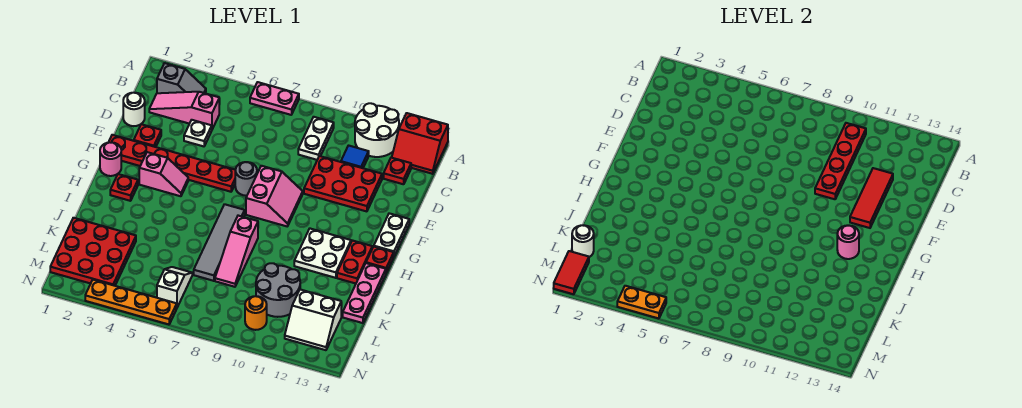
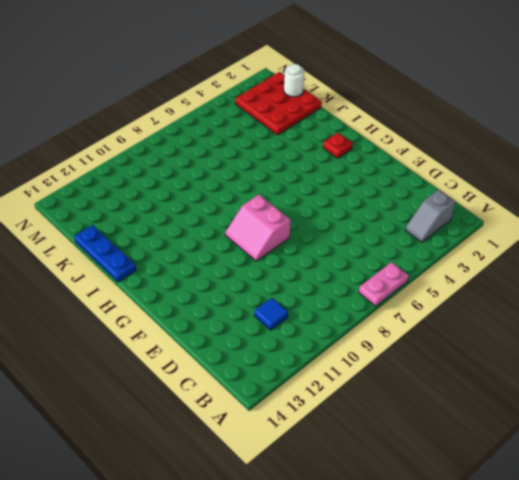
blue 1x3 plate [74,225,136,282] -> pink 1x3 plate [343,263,386,323]
none -> white 2x2 round brick [355,103,399,157]
none -> red 2x2 slope [392,113,448,174]
none -> white 1x2 plate [298,117,334,160]
none -> pink 1x3 slope [149,92,219,129]

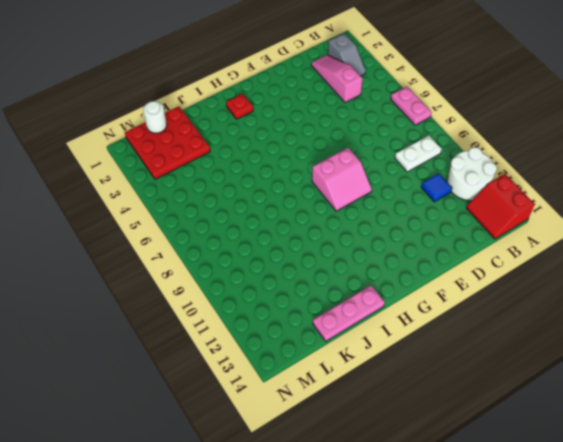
none -> red 1x1 plate [384,158,411,184]
none -> white 1x1 round brick [123,93,145,126]
none -> white 1x1 plate [184,120,212,146]
none -> red 2x3 plate [304,156,382,211]

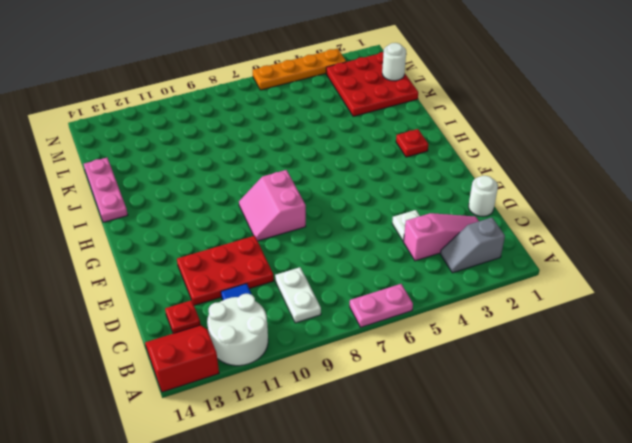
none -> red 1x1 plate [134,124,161,147]
none -> red 1x6 plate [108,135,235,192]
none -> grey 1x1 round brick [235,162,257,196]
none -> white 1x2 plate [374,213,409,256]

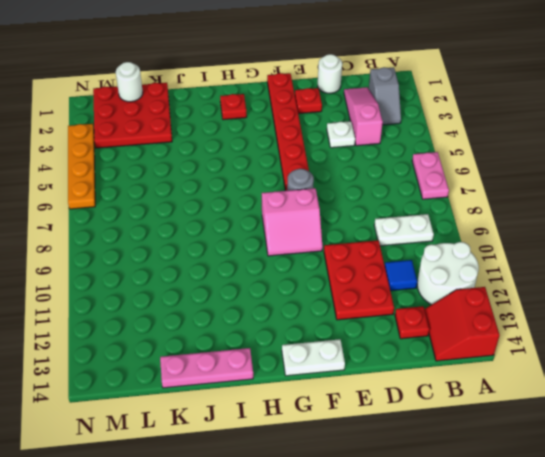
none -> pink 1x1 round brick [100,142,121,176]
none -> pink 1x2 slope [139,152,188,196]
none -> grey 1x4 tile [194,204,245,281]
none -> white 2x2 plate [294,229,351,278]

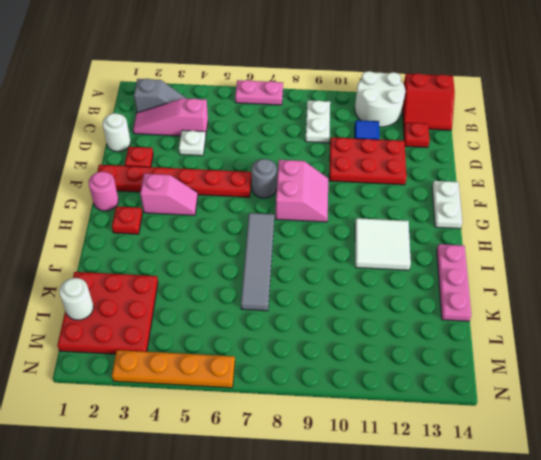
white 2x2 tile [355,218,411,270] -> white 2x2 plate [294,229,351,278]
none -> red 1x2 plate [337,240,372,284]
none -> red 1x1 plate [366,247,394,273]
none -> pink 1x3 slope [215,216,258,287]
none -> grey 2x2 round brick [256,263,300,317]

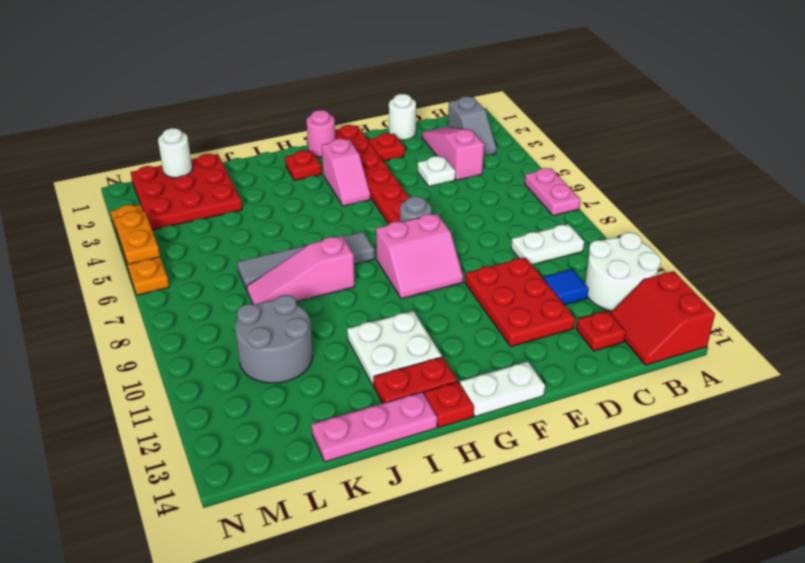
none -> white 1x2 slope [157,267,192,307]
none -> white 2x2 slope [285,290,341,350]
none -> orange 1x1 round brick [245,296,267,330]
none -> red 1x4 plate [815,123,866,199]

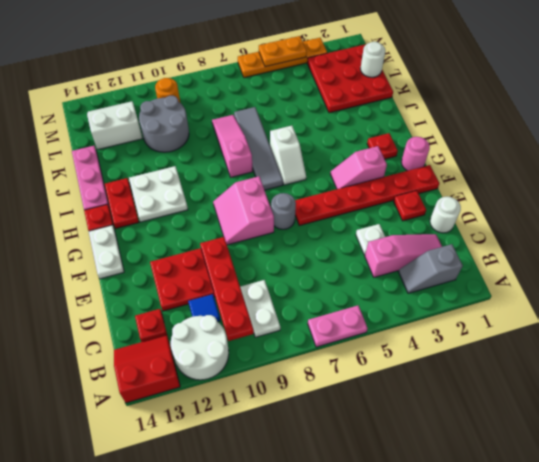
white 1x2 slope [270,126,306,185] -> white 1x2 slope moved to [157,267,192,307]
none -> red 1x3 tile [850,168,893,228]
none -> pink 1x1 round brick [837,225,859,259]
none -> red 1x2 tile [554,251,589,294]

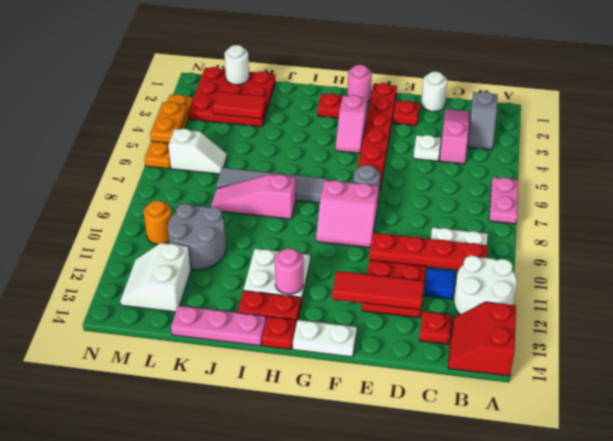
red 1x2 tile [213,92,266,119] -> red 1x2 tile moved to [554,251,589,294]

